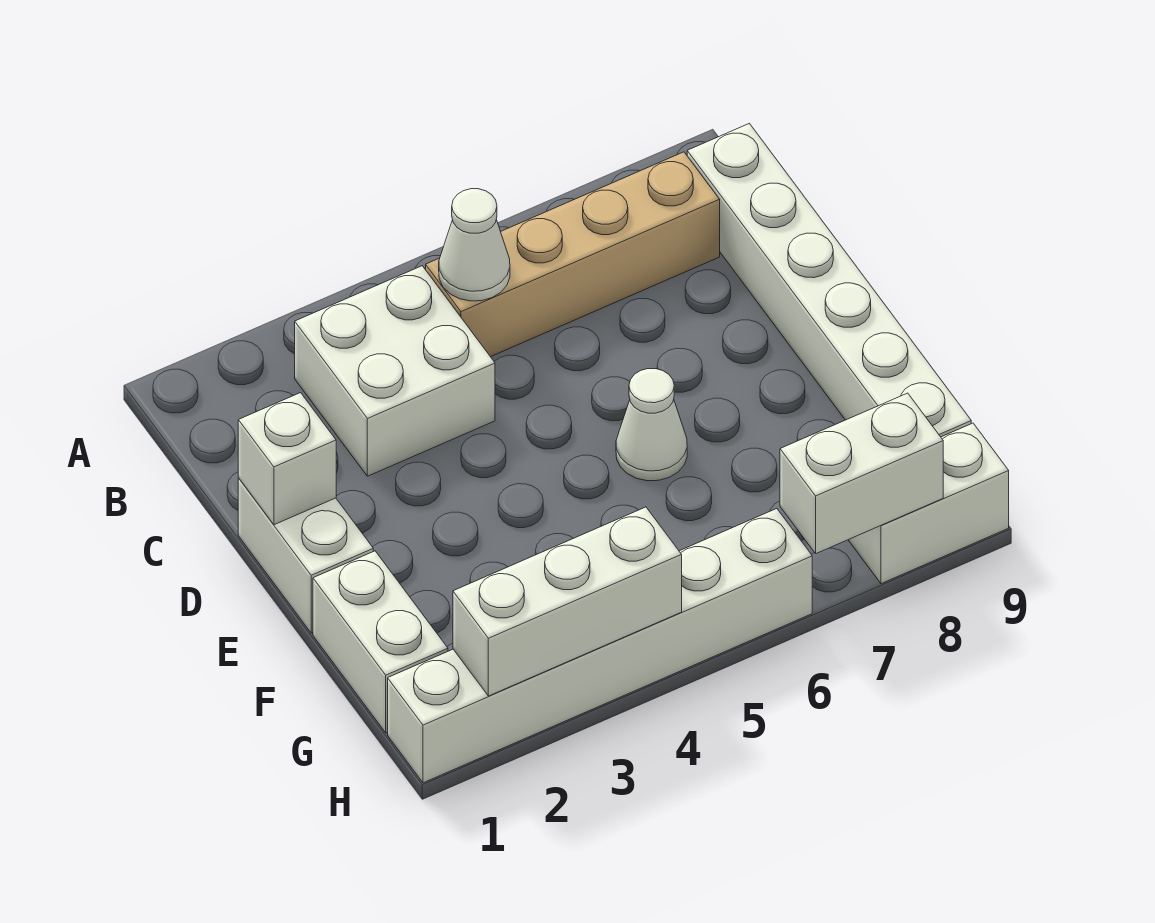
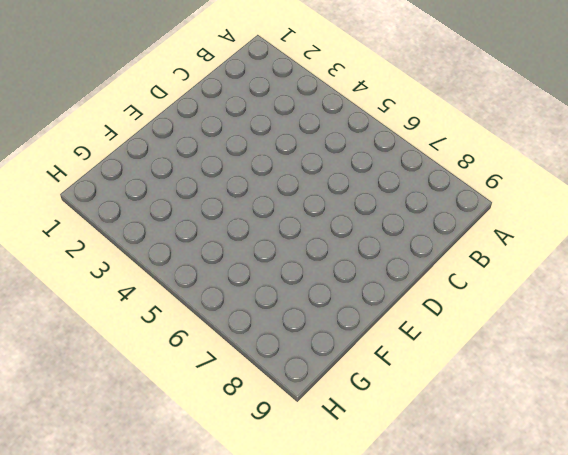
none -> white 2x2 brick [295,266,495,476]
none -> tan 1x4 brick [426,152,720,357]
none -> white 1x6 brick [687,123,971,437]

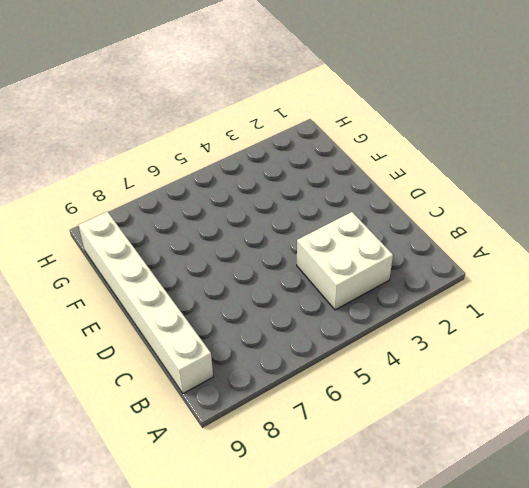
none -> tan 1x4 brick [426,152,720,357]
none -> white 1x2 brick [238,478,373,633]
none -> white 1x1 cone [616,369,687,481]

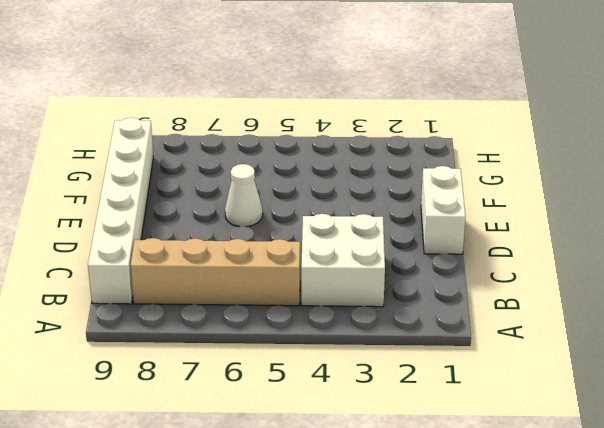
none -> white 1x2 brick [313,551,448,733]
none -> white 1x6 brick [388,509,812,783]
none -> white 1x2 brick [849,423,1009,584]

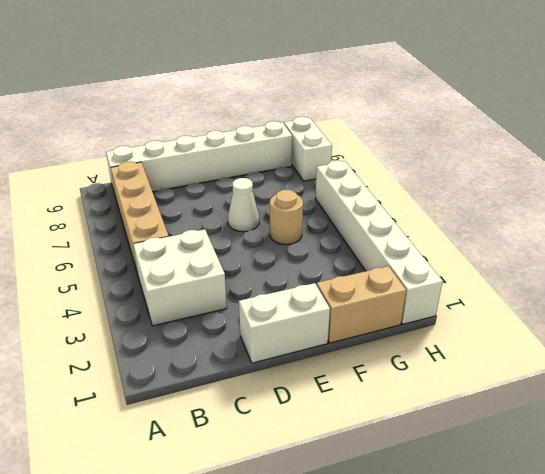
tan 1x2 brick [317,266,406,343] -> white 1x2 brick [313,551,448,733]
tan 1x1 round brick [270,190,303,245] -> none
none -> white 1x1 cone [439,189,510,301]
none -> white 1x1 brick [238,393,336,525]
none -> white 1x3 brick [453,507,682,696]

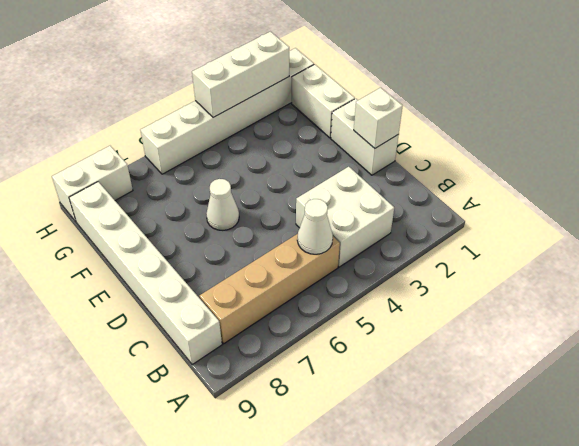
none -> white 1x2 brick [780,393,943,554]

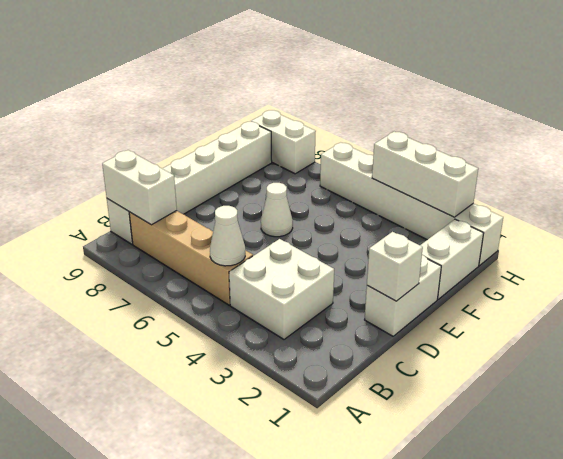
white 1x2 brick [102,150,177,225] -> white 1x2 brick moved to [780,393,943,554]

